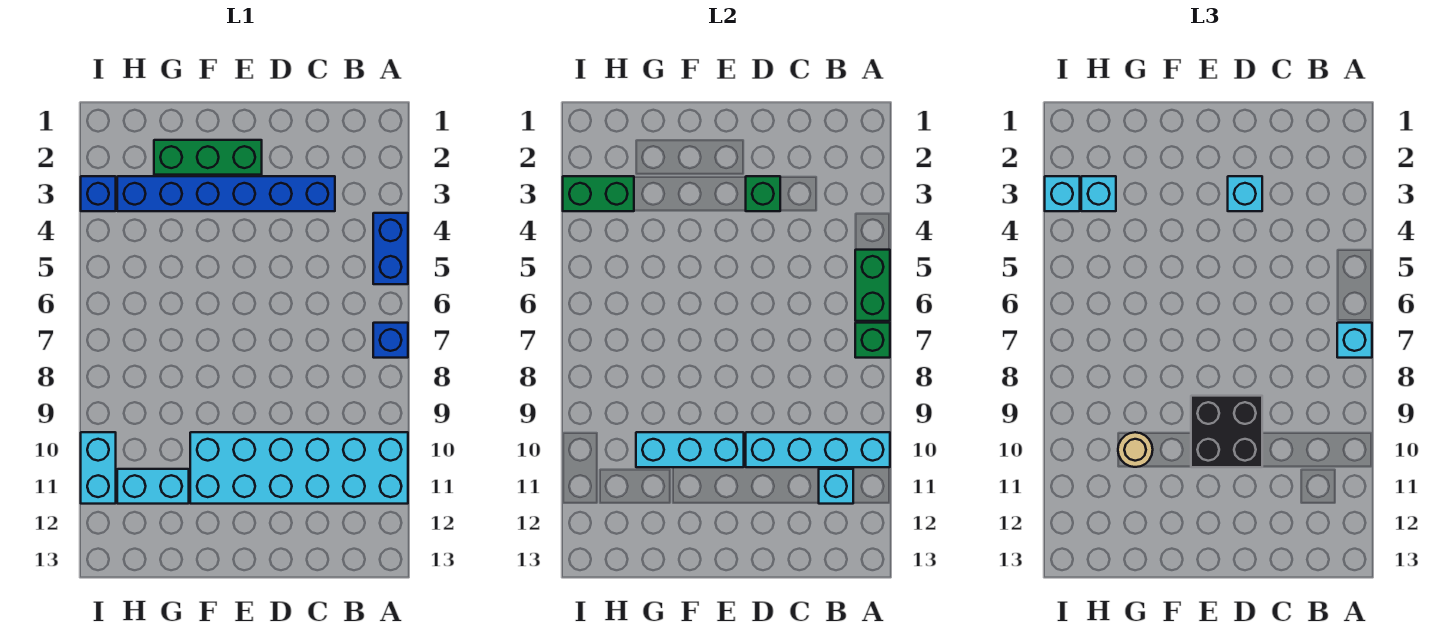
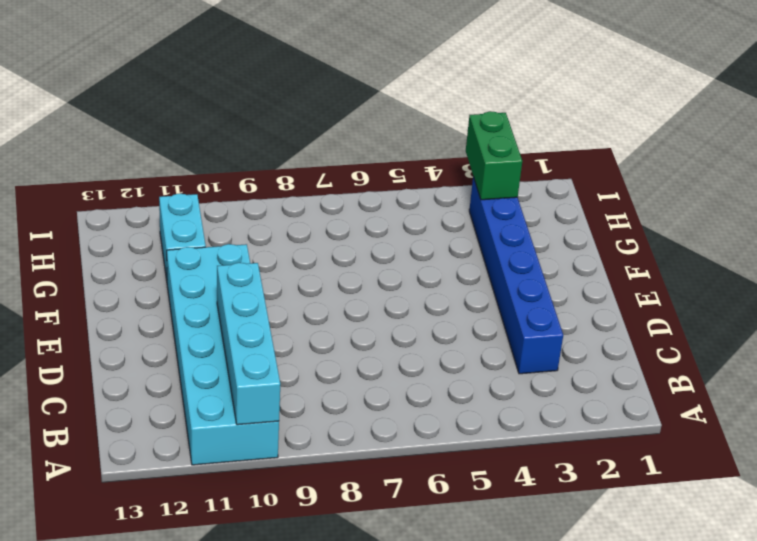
none -> blue 1x2 brick [373,213,408,284]
none -> blue 1x1 brick [373,323,408,358]
none -> green 1x3 brick [154,140,262,175]

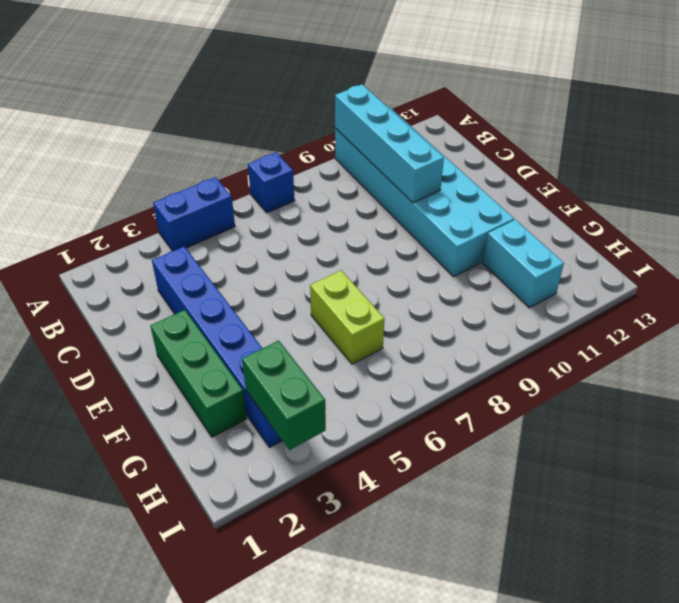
lime 1x2 brick [310,270,384,364] -> none
none -> blue 1x1 brick [81,176,116,211]
none -> cyan 1x2 brick [81,432,116,504]
none -> green 1x2 brick [855,250,890,321]

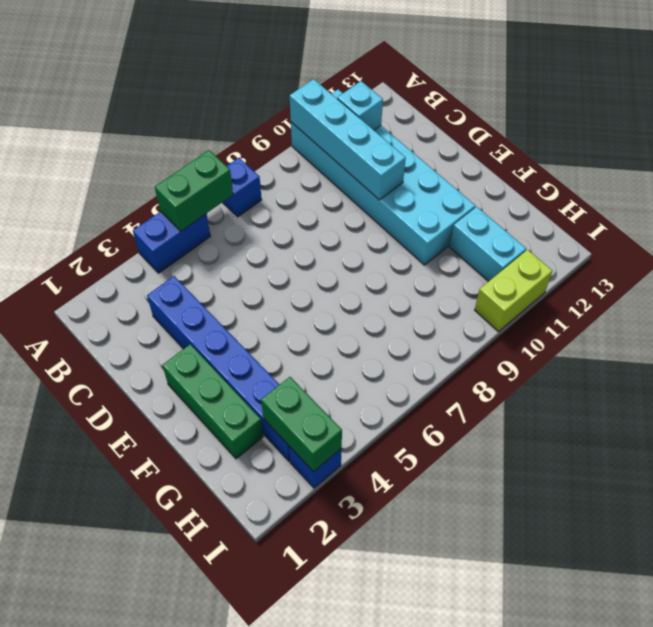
lime 1x2 brick [475,250,552,332] -> cyan 1x2 brick [81,432,116,504]
none -> green 1x1 brick [855,323,890,358]
none -> green 1x1 brick [746,176,780,211]
none -> cyan 1x3 brick [636,432,744,467]

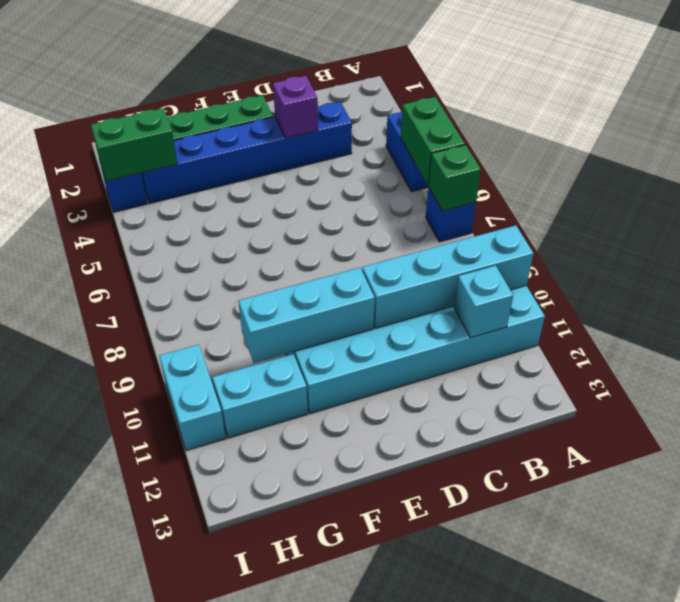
purple 1x1 brick [273,76,318,138] -> green 1x1 brick [746,176,780,211]
none -> cyan 1x1 brick [1337,323,1372,358]
none -> cyan 1x1 brick [1228,176,1262,211]
none -> black 2x2 brick [1191,396,1262,467]

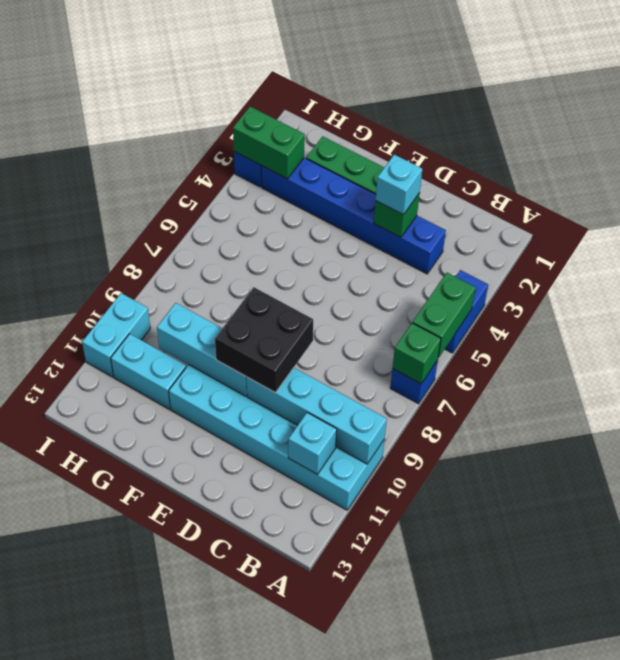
none -> cyan 1x1 brick [1337,323,1372,358]
none -> tan 1x1 round brick [1118,432,1153,467]
none -> cyan 1x1 brick [1081,176,1116,211]

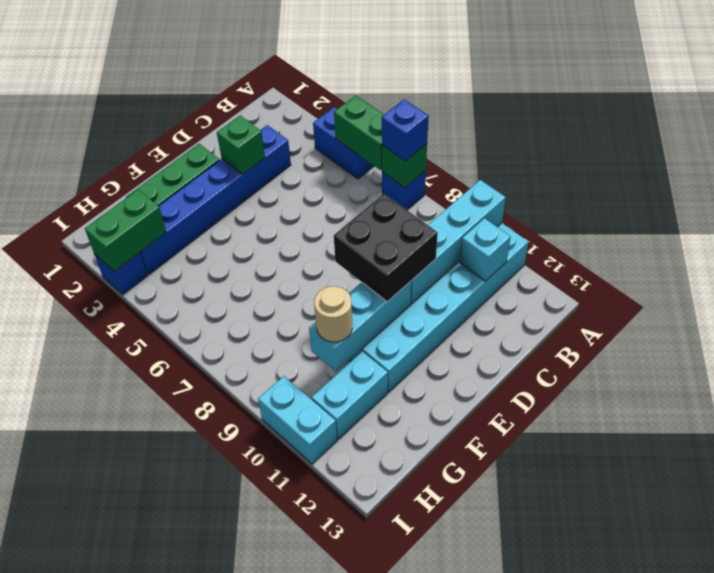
blue 1x1 brick [382,99,429,161] -> cyan 1x1 brick [1337,323,1372,358]
none -> cyan 1x1 brick [1228,176,1262,211]
none -> cyan 1x1 brick [1081,176,1116,211]
none -> cyan 1x1 brick [1045,176,1080,211]

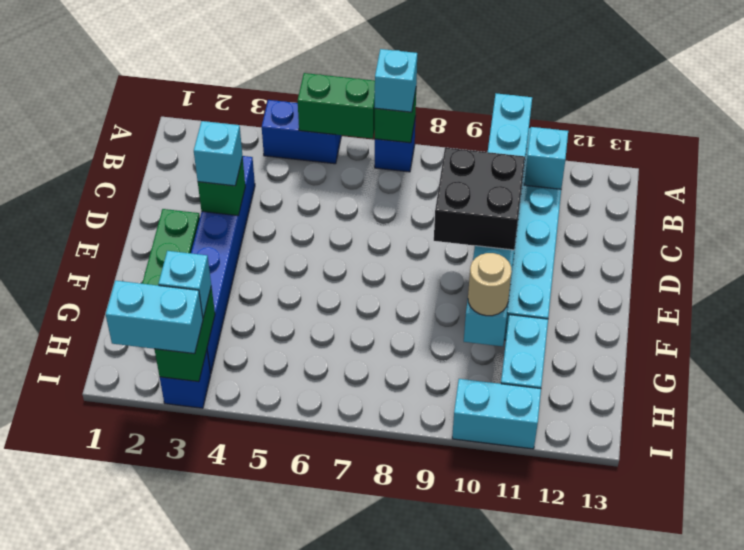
cyan 1x2 brick [106,281,203,354] -> cyan 1x1 brick [1045,176,1080,211]

